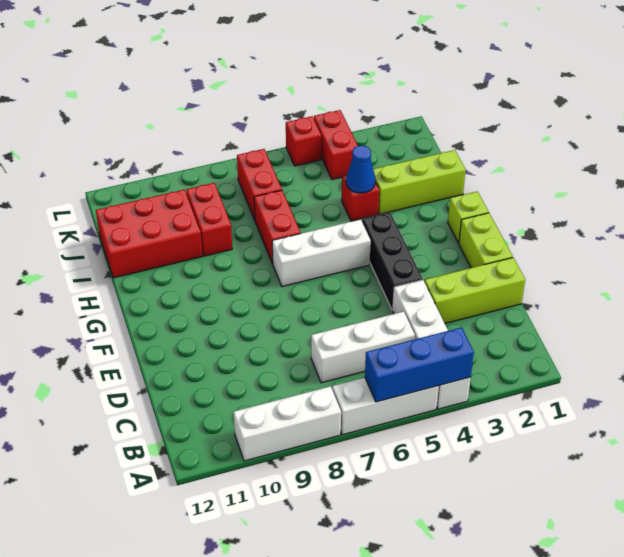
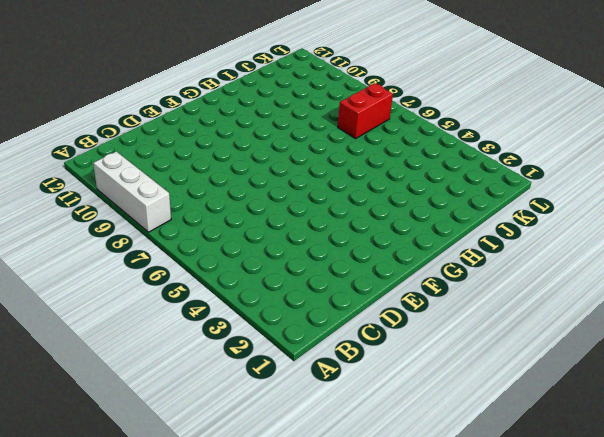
none -> white 1x4 brick [393,280,471,409]
none -> white 1x3 brick [332,377,439,435]
none -> white 1x3 brick [311,311,415,383]

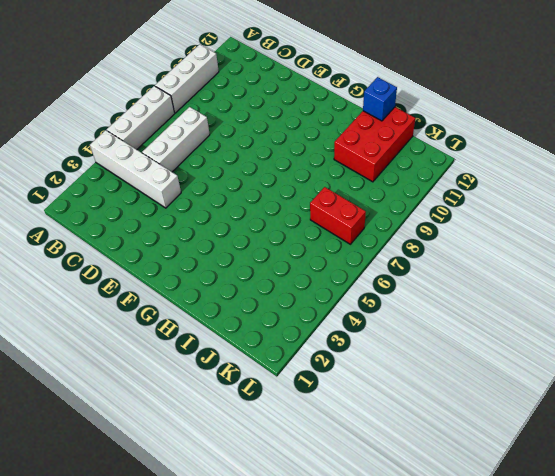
blue 1x1 brick [363,77,397,121] -> none
none -> lime 1x3 brick [425,258,525,323]
none -> lime 1x2 brick [459,213,513,268]
none -> black 1x3 brick [362,212,423,310]

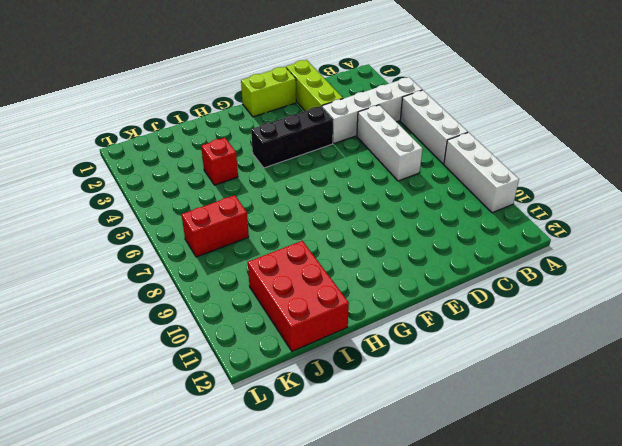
none -> lime 1x1 brick [448,192,489,243]
none -> white 1x3 brick [272,219,371,287]
none -> red 1x2 brick [254,190,301,264]

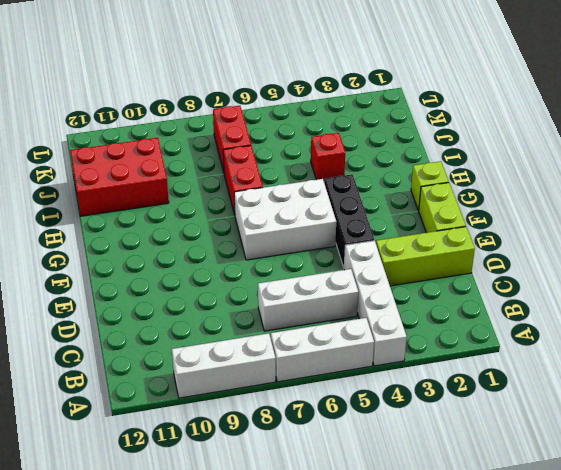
white 2x3 brick [234,179,336,260] -> white 1x3 brick [272,219,371,287]
none -> lime 1x3 brick [373,150,466,214]
none -> red 1x2 brick [186,183,232,256]
none -> red 1x2 brick [314,110,358,180]

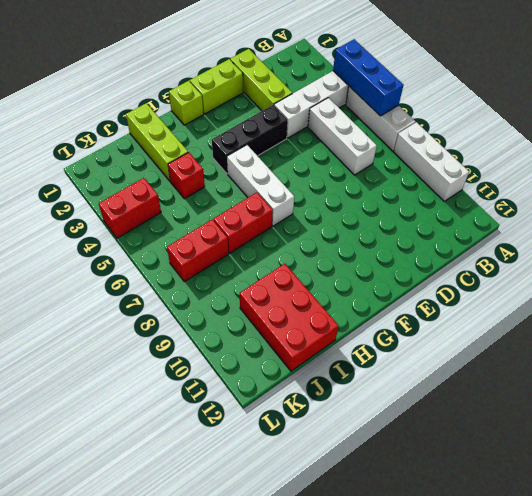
none -> red 1x2 brick [186,183,232,256]
none -> red 1x1 brick [286,116,321,166]
none -> blue 1x1 cone [346,146,376,193]

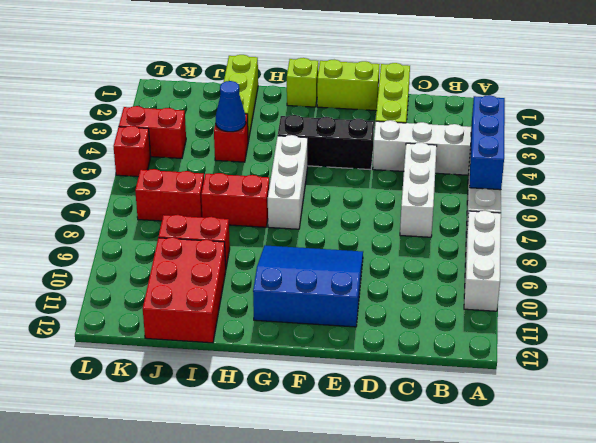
blue 3x3 slope [253,245,363,327] -> none

